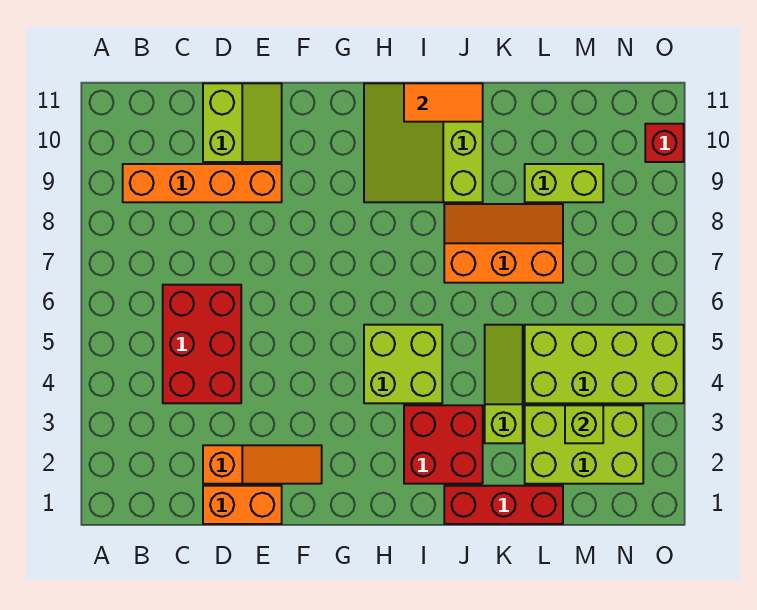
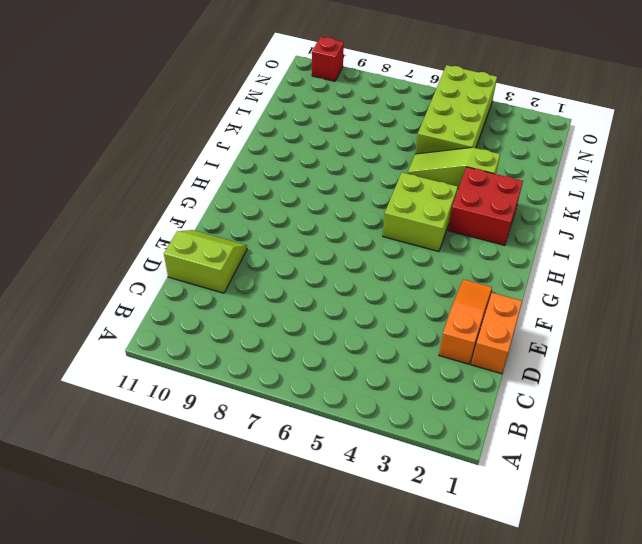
none -> orange 1x4 brick [123,164,282,202]
none -> red 2x3 brick [163,285,241,403]
none -> lime 3x3 slope [364,83,483,202]

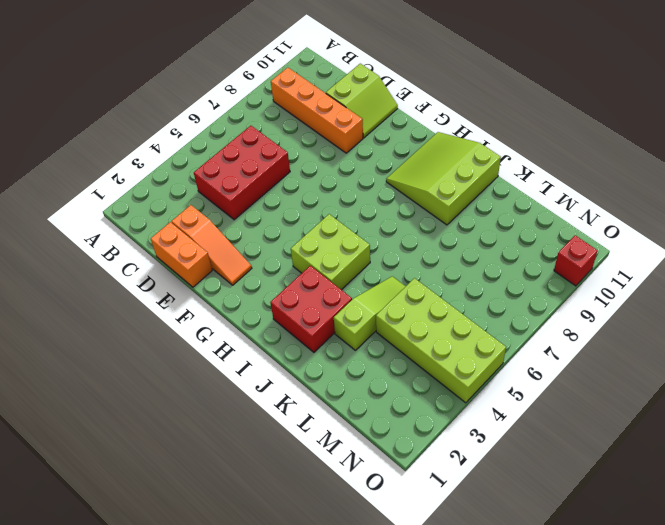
none -> red 1x3 brick [444,486,563,524]
none -> orange 2x3 slope [444,204,563,283]
none -> lime 2x3 brick [525,405,643,484]

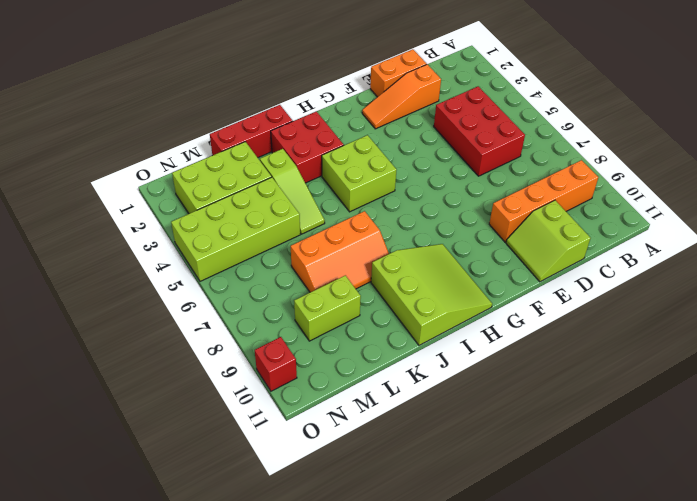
none -> orange 1x2 tile [404,83,483,122]
none -> lime 1x1 brick [565,405,603,443]

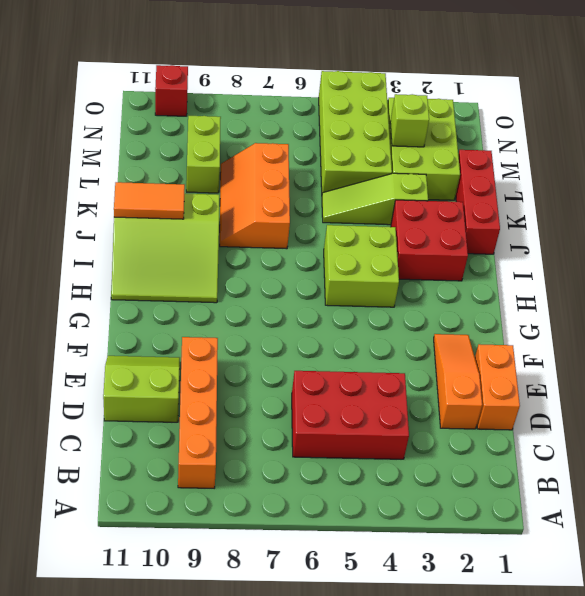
orange 1x2 tile [114,182,185,219] -> orange 1x2 tile turned to [404,83,483,122]

